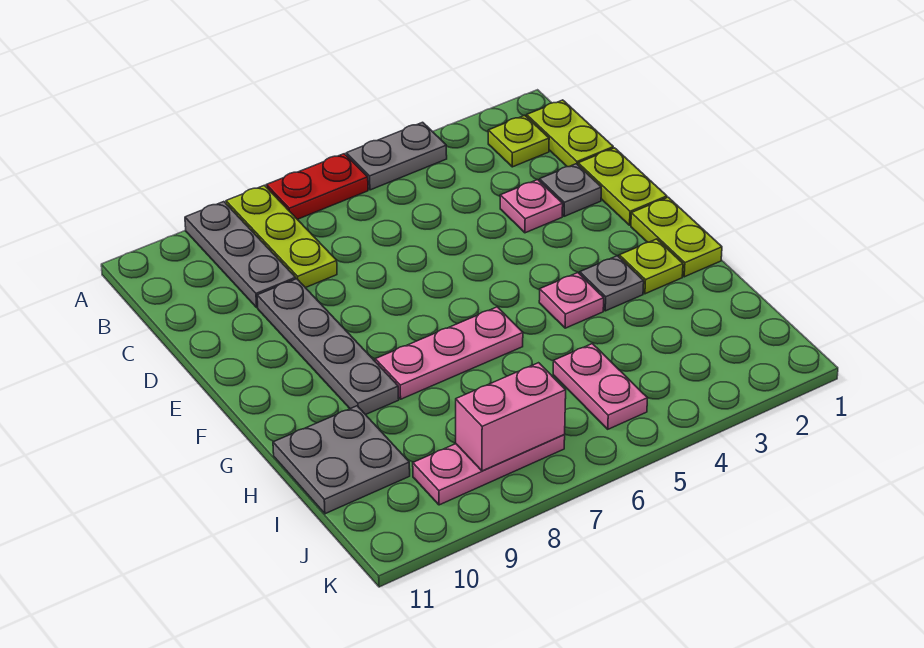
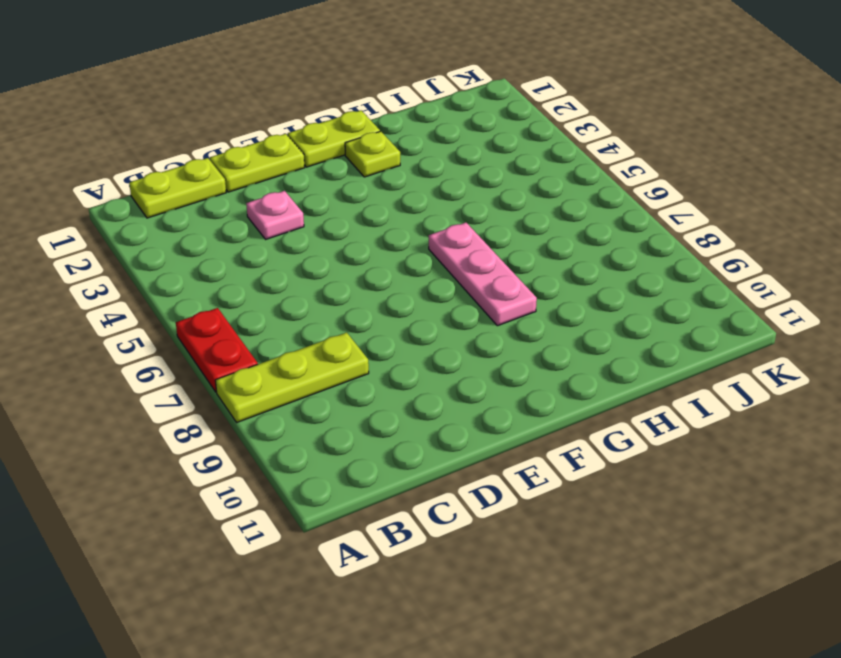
none -> grey 1x2 plate [346,122,447,190]
none -> grey 1x3 plate [185,202,296,308]
none -> lime 1x1 plate [488,115,549,167]

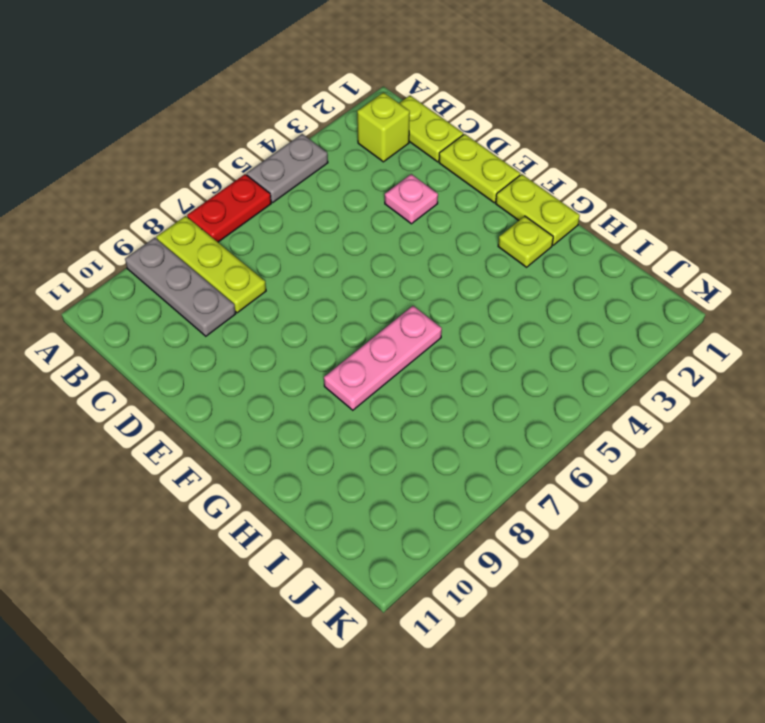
lime 1x1 brick [357,93,410,162] -> lime 1x1 plate [488,115,549,167]
none -> grey 1x1 plate [539,164,601,216]
none -> grey 1x4 plate [257,279,399,415]
none -> grey 1x1 plate [580,256,644,311]

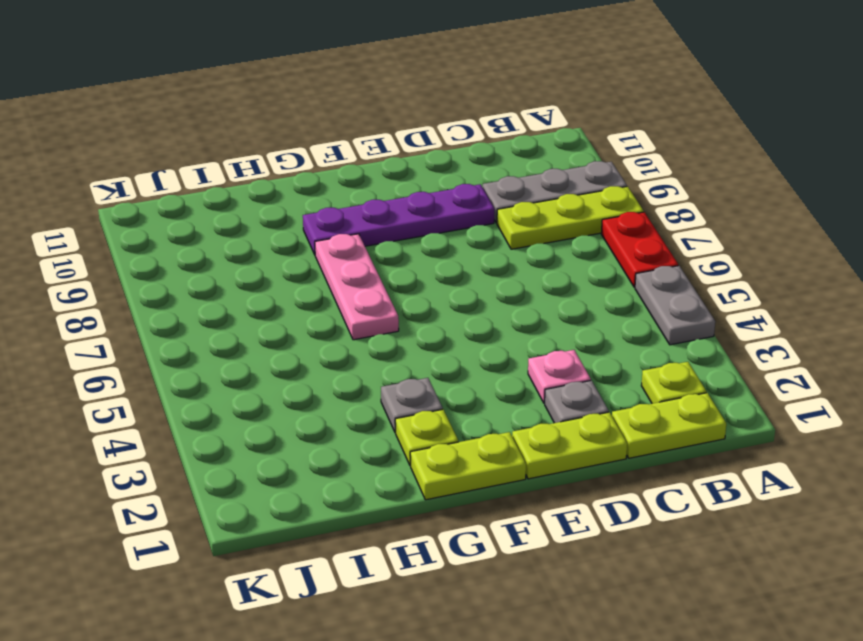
purple 1x4 plate [303,184,494,254] -> grey 1x4 plate [257,279,399,415]
none -> pink 1x1 plate [539,273,604,328]
none -> grey 2x2 plate [273,406,410,514]
none -> pink 1x2 plate [553,344,647,429]

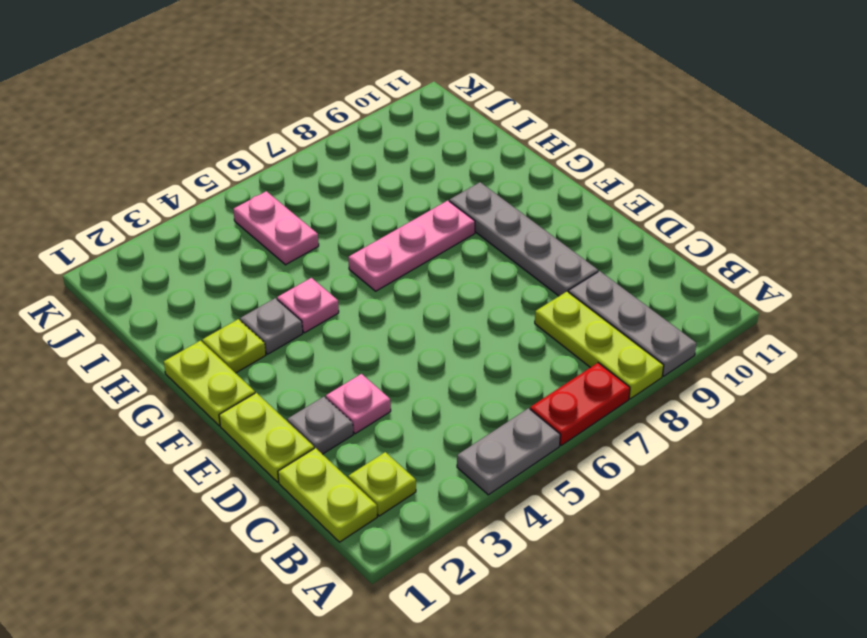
none -> grey 2x2 plate [273,406,410,514]
none -> pink 1x3 plate [413,435,565,505]
none -> pink 1x2 brick [456,363,566,471]

